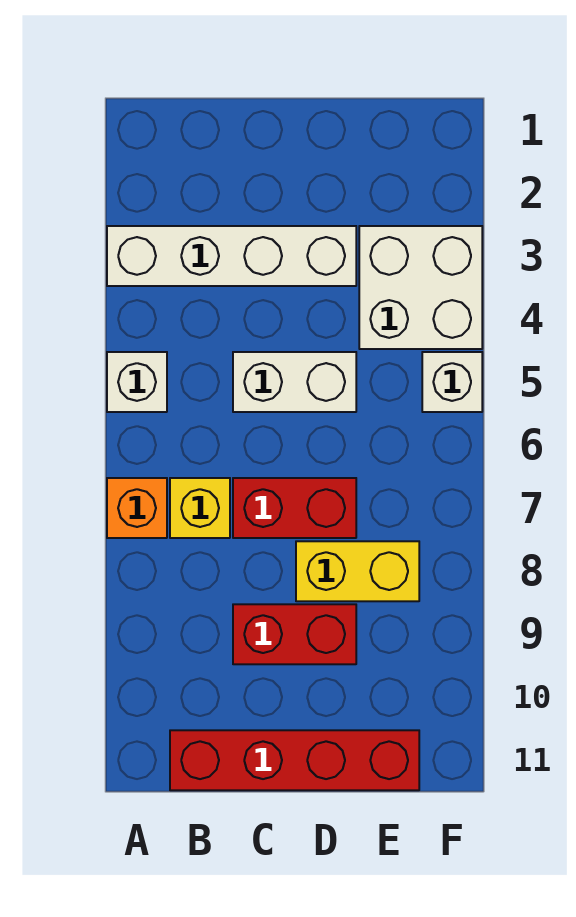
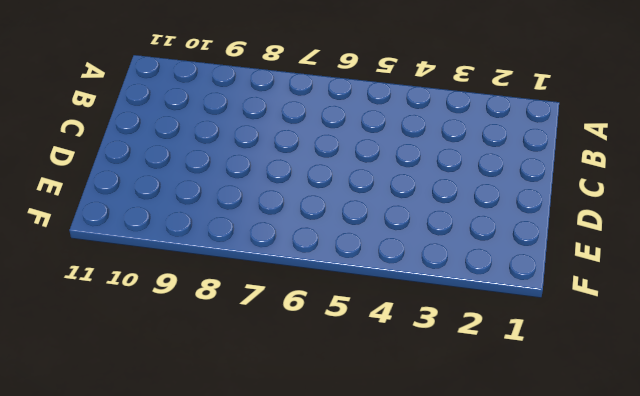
none -> white 1x4 brick [107,226,356,286]
none -> white 1x1 brick [107,352,167,412]

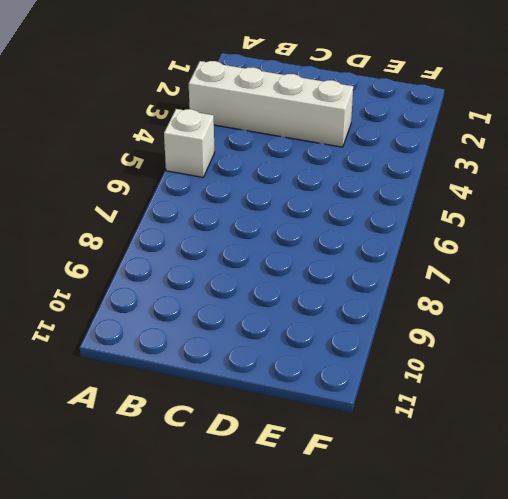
none -> orange 1x1 brick [107,478,167,538]
none -> yellow 1x1 brick [170,478,230,538]

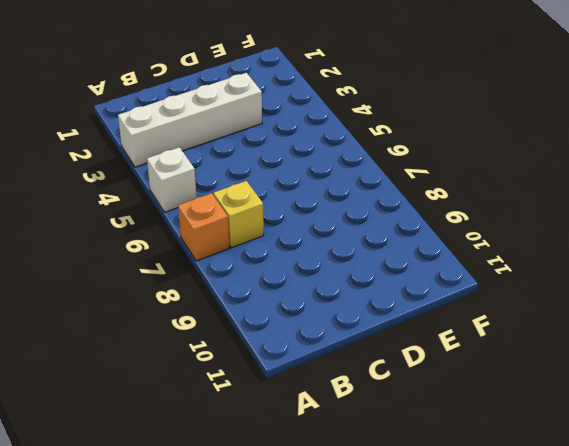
none -> red 1x4 brick [170,730,419,790]
none -> white 1x2 brick [233,352,356,412]

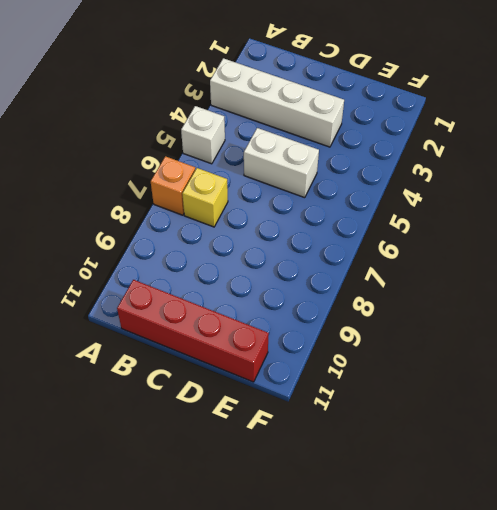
none -> red 1x2 brick [233,478,356,538]
none -> red 1x2 brick [233,604,356,664]

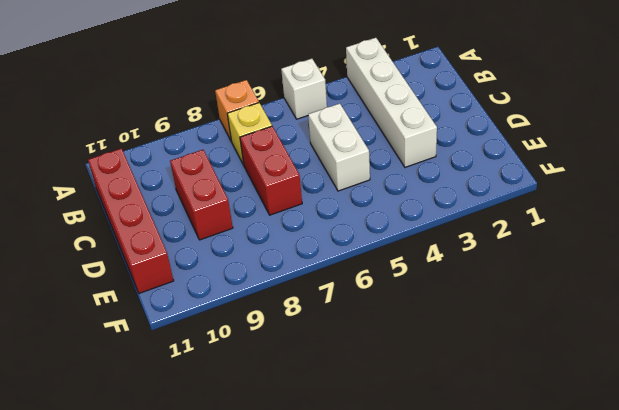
none -> yellow 1x2 brick [296,541,419,601]
none -> white 2x2 brick [359,226,482,349]

